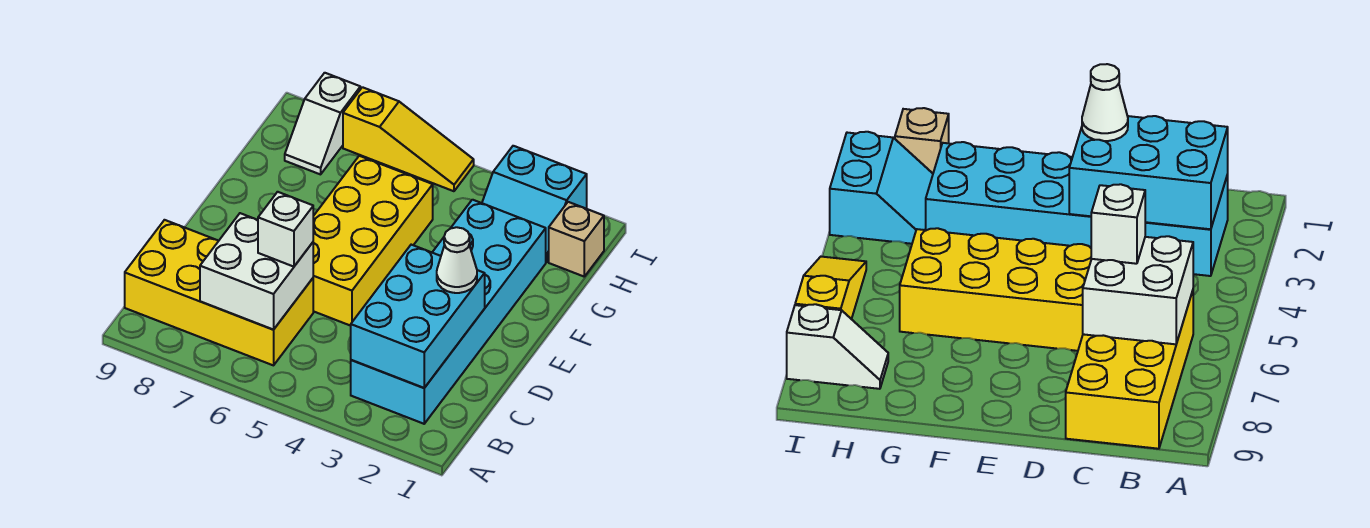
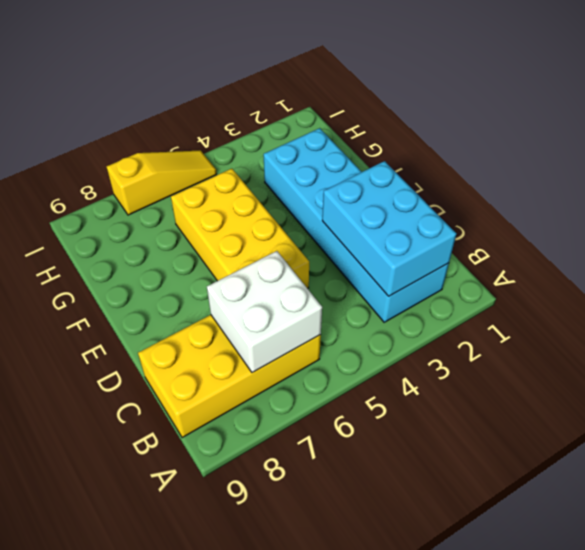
none -> tan 1x1 brick [549,202,604,276]
none -> cyan 2x2 slope [482,146,587,262]

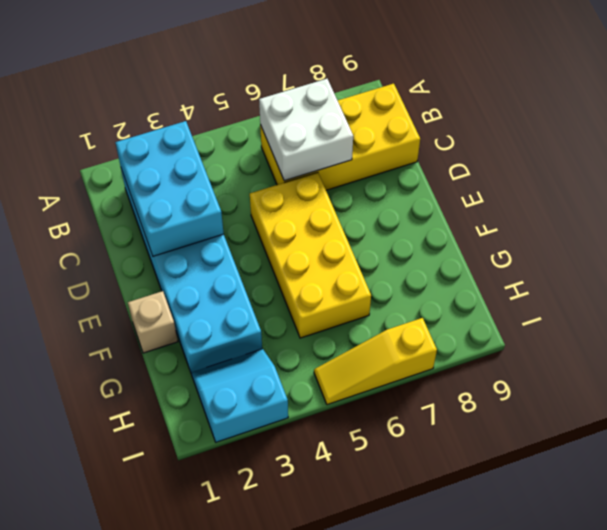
tan 1x1 brick [128,291,178,353] -> tan 1x1 brick moved to [549,202,604,276]
none -> white 1x2 slope [285,73,360,174]
none -> white 1x1 brick [258,192,313,267]

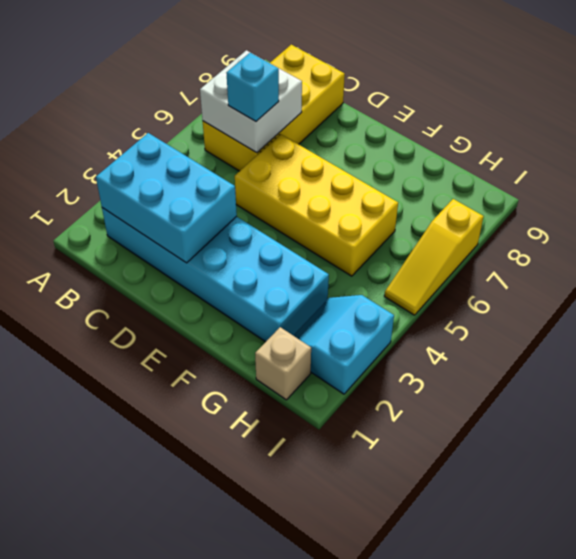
cyan 1x1 brick [226,53,279,121] -> white 1x1 brick [258,192,313,267]
none -> white 1x2 slope [285,73,360,174]
none -> white 1x1 cone [437,227,477,293]

